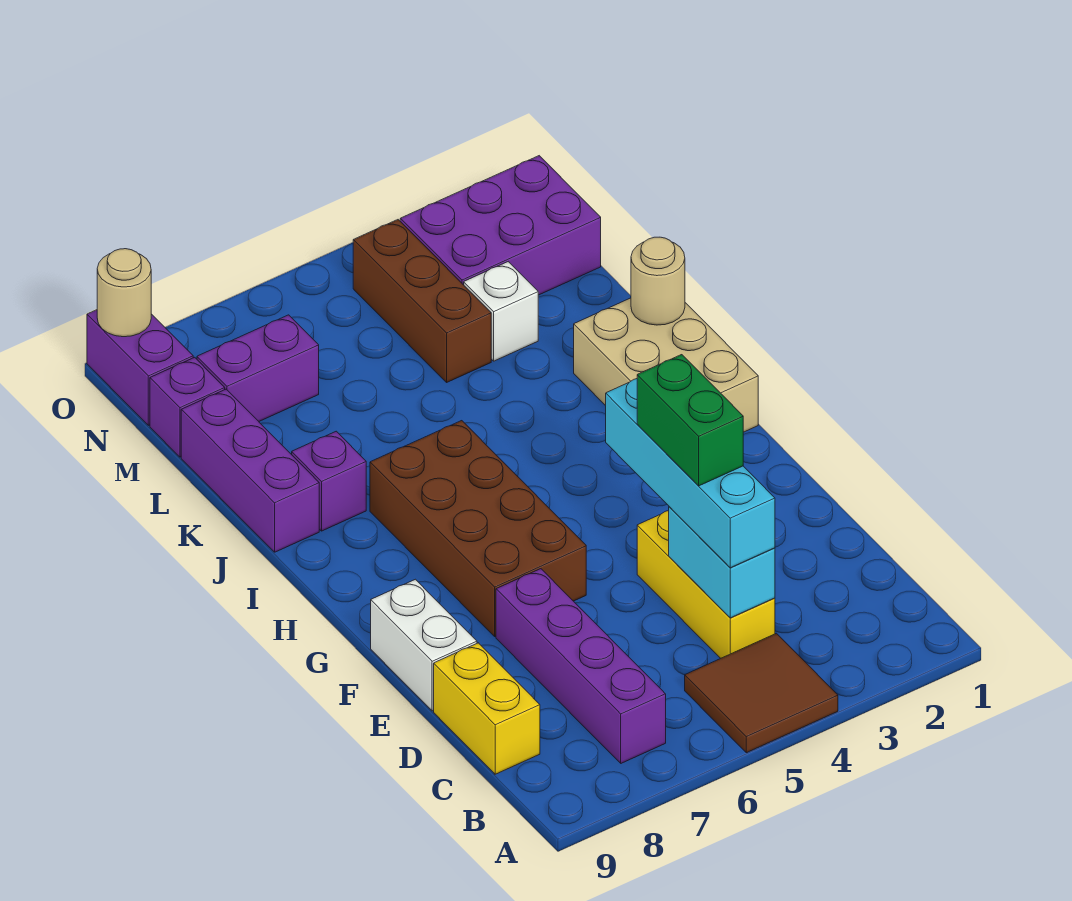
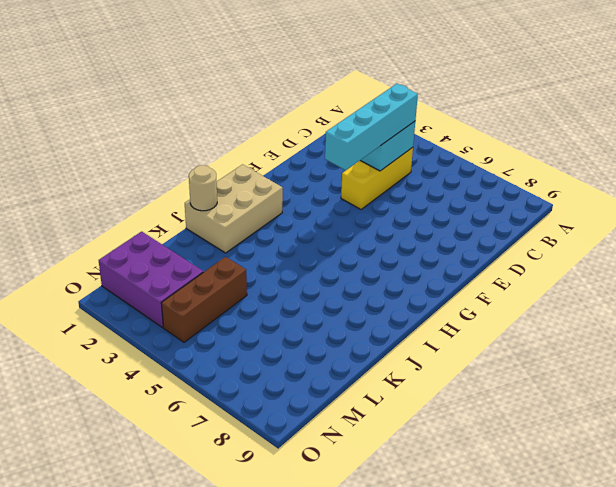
none -> brown 2x2 tile [685,633,838,753]
none -> purple 1x4 brick [496,569,666,763]
none -> yellow 1x2 brick [434,643,540,774]

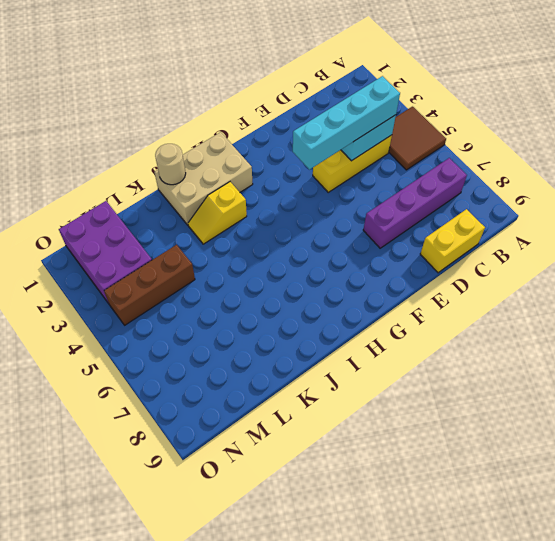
yellow 1x2 slope [188,182,247,244] -> none
none -> white 1x2 brick [371,579,477,711]
none -> brown 2x4 brick [370,421,586,636]
none -> purple 1x1 brick [292,431,366,531]

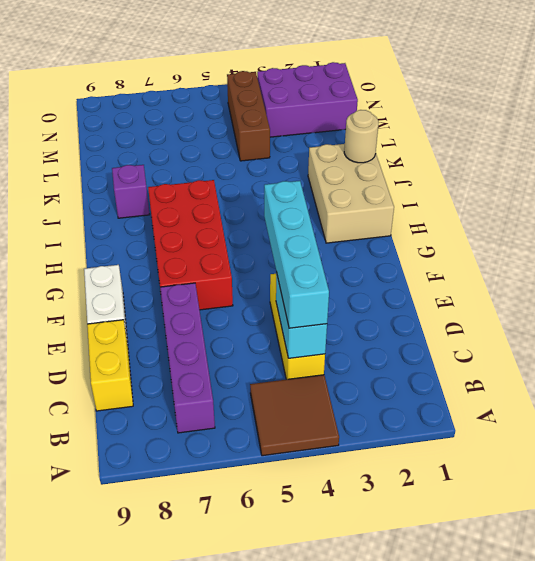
red 2x4 brick [148,180,233,310] -> brown 2x4 brick [370,421,586,636]
none -> purple 1x3 brick [181,389,319,552]
none -> white 1x1 brick [464,262,538,361]
none -> purple 1x2 brick [197,315,319,421]

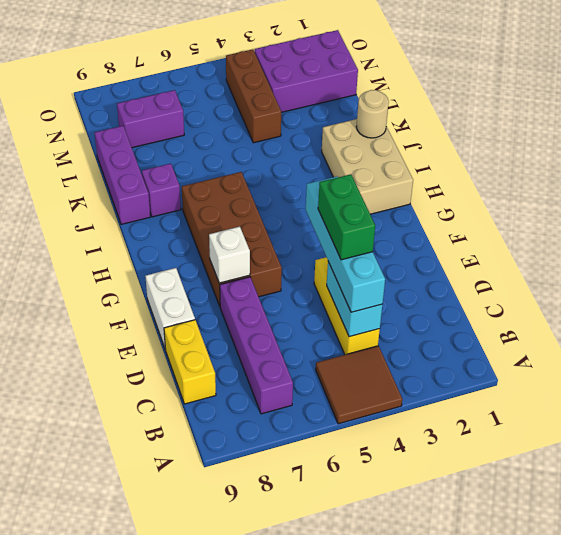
white 1x1 brick [209,227,250,283] -> white 1x1 brick moved to [464,262,538,361]
none -> purple 1x1 brick [150,357,225,457]
none -> purple 1x2 brick [87,310,193,425]
none -> tan 1x1 round brick [97,249,151,337]

